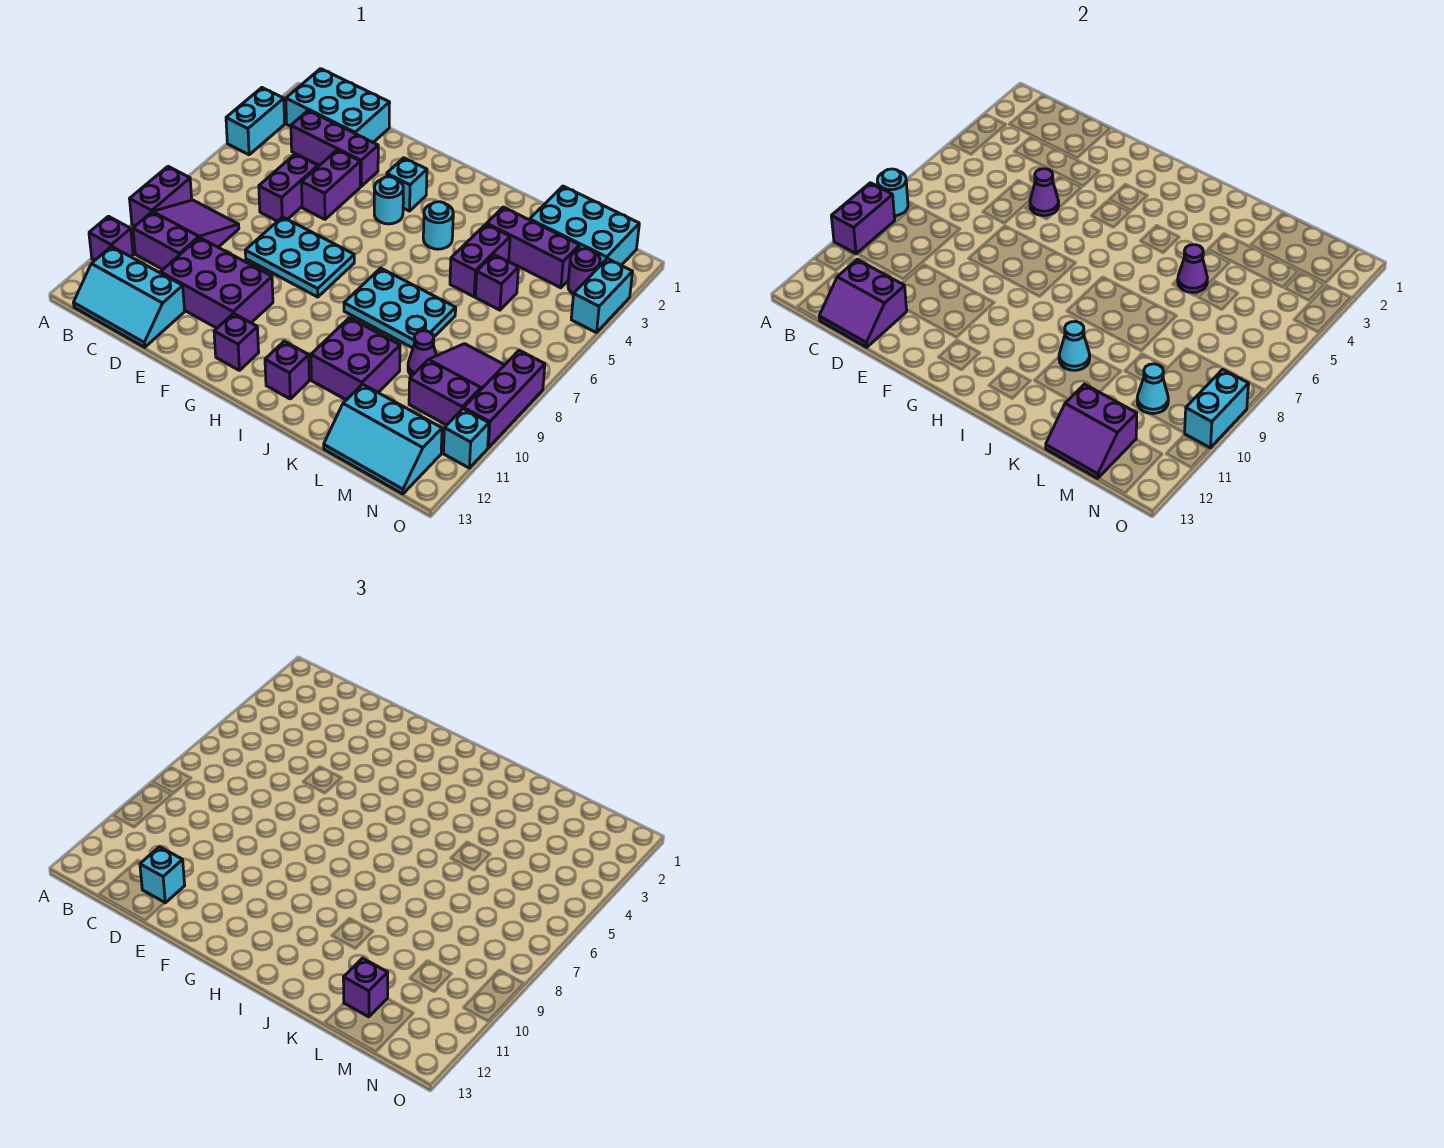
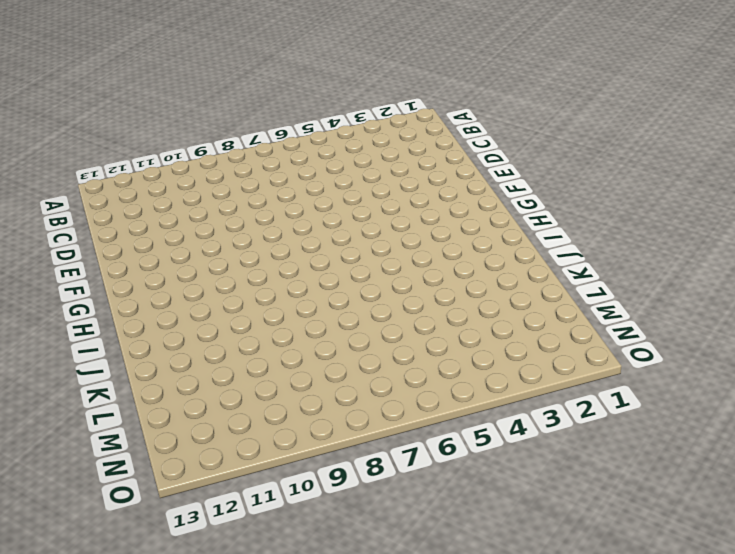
none -> cyan 1x2 brick [226,88,285,155]
none -> purple 1x2 brick [130,166,192,226]
none -> purple 1x1 brick [89,216,133,260]
none -> cyan 2x3 brick [286,69,390,142]

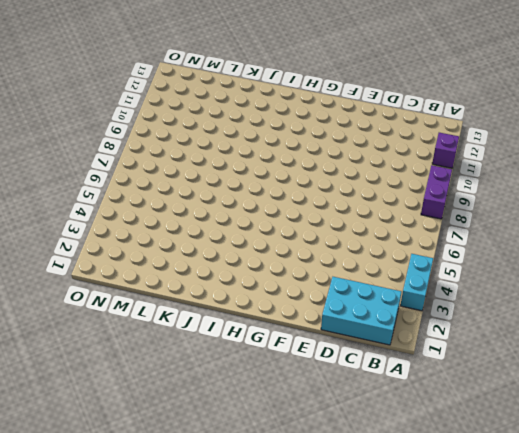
none -> purple 2x3 slope [133,200,239,269]
none -> cyan 2x3 slope [74,246,185,347]
none -> purple 1x3 brick [291,111,378,186]
none -> purple 1x2 brick [259,154,318,221]

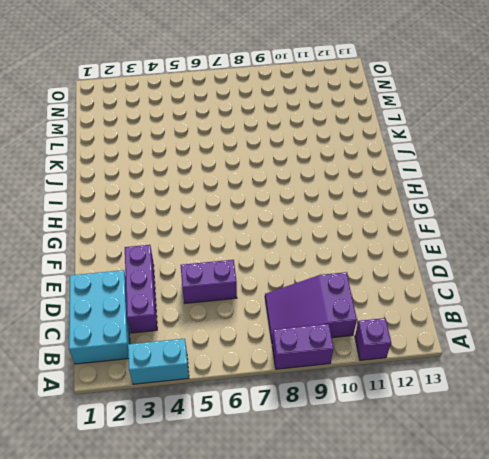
none -> cyan 2x3 slope [74,246,185,347]
none -> purple 2x3 brick [161,238,273,328]
none -> purple 1x2 brick [302,150,360,219]
none -> cyan 2x3 plate [245,217,354,297]

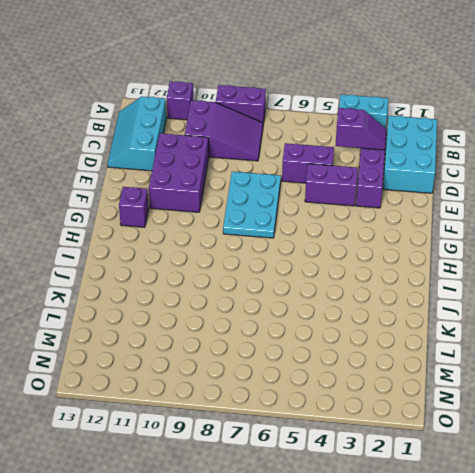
purple 1x2 slope [335,108,386,150] -> none
none -> cyan 1x1 brick [387,158,427,211]
none -> cyan 1x1 round brick [374,177,403,224]
none -> cyan 1x1 round brick [423,202,453,249]
none -> cyan 2x3 plate [344,268,456,348]

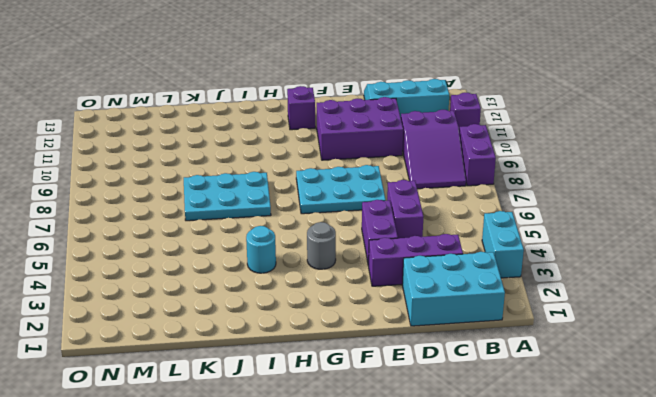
grey 1x1 round brick [307,222,336,269] -> cyan 1x1 round brick [374,177,403,224]
none -> cyan 1x1 brick [387,158,427,211]
none -> purple 1x1 brick [265,341,309,399]
none -> purple 2x2 brick [311,318,400,400]
none -> purple 1x3 brick [487,207,580,288]

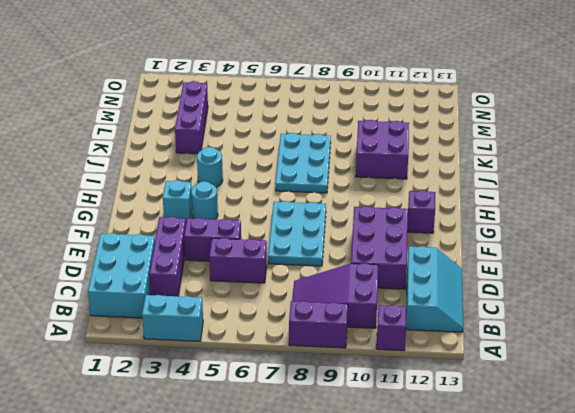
none -> purple 1x1 brick [265,341,309,399]
none -> purple 1x2 brick [450,224,510,297]
none -> cyan 2x3 brick [530,186,639,266]
none -> purple 1x1 brick [475,255,519,310]

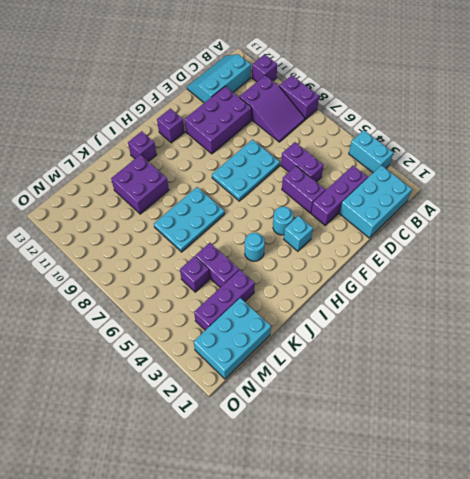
none -> purple 1x1 cone [408,331,436,376]
none -> cyan 2x3 slope [324,384,442,494]
none -> purple 2x3 slope [409,344,504,425]
none -> purple 1x1 round brick [568,249,600,294]

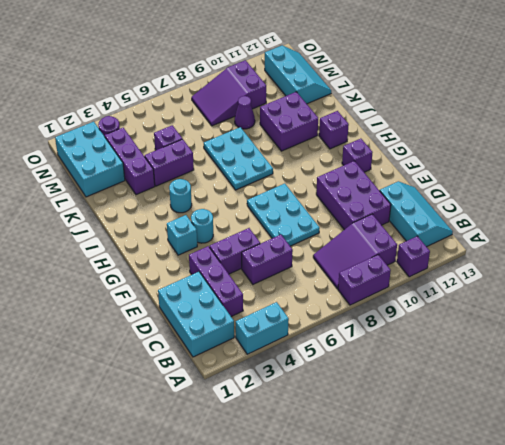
none -> cyan 1x2 brick [571,259,633,333]
none -> purple 1x3 brick [464,350,545,448]
none -> cyan 1x1 brick [443,409,489,468]
none -> cyan 1x1 round brick [877,169,908,216]

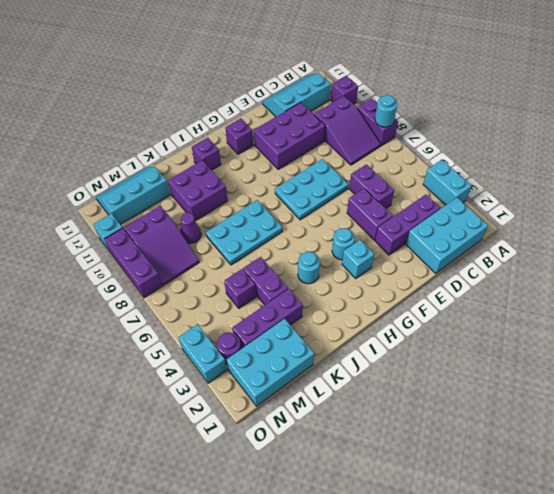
none -> purple 1x2 brick [831,183,895,254]
none -> purple 2x2 slope [819,260,907,347]
none -> purple 1x1 cone [1030,169,1059,216]
none -> cyan 1x1 cone [1059,321,1090,370]

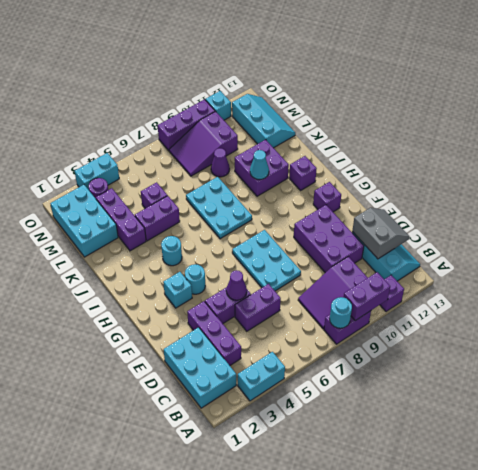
grey 2x2 slope [352,208,410,259] -> purple 2x2 slope [819,260,907,347]
none -> purple 1x1 cone [1178,245,1207,292]
none -> purple 2x2 slope [1046,384,1137,478]
none -> cyan 1x1 cone [1137,364,1168,413]
none -> cyan 1x2 brick [1185,369,1249,448]

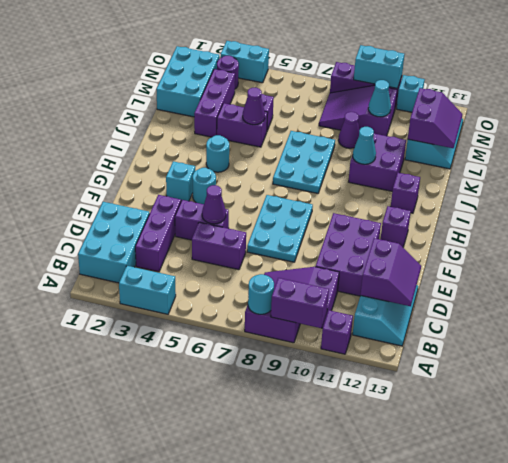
none -> cyan 1x1 brick [140,847,185,903]
none -> purple 1x1 brick [343,958,388,1017]

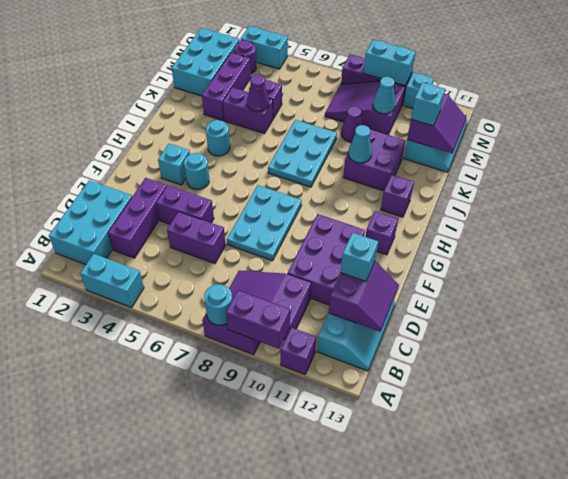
cyan 1x1 brick [411,82,445,126] -> purple 1x1 brick [343,958,388,1017]
none -> purple 1x1 cone [1030,169,1059,216]

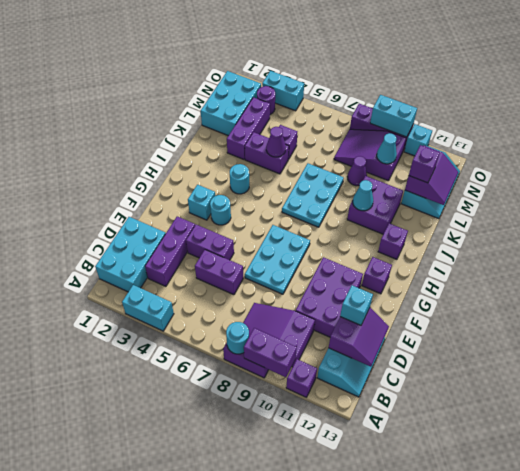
none -> purple 1x1 cone [1030,169,1059,216]

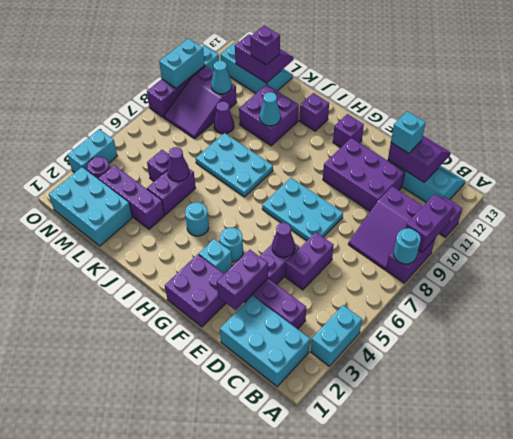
purple 1x2 brick [217,250,268,310] -> none
purple 2x2 brick [165,254,226,327] -> none

